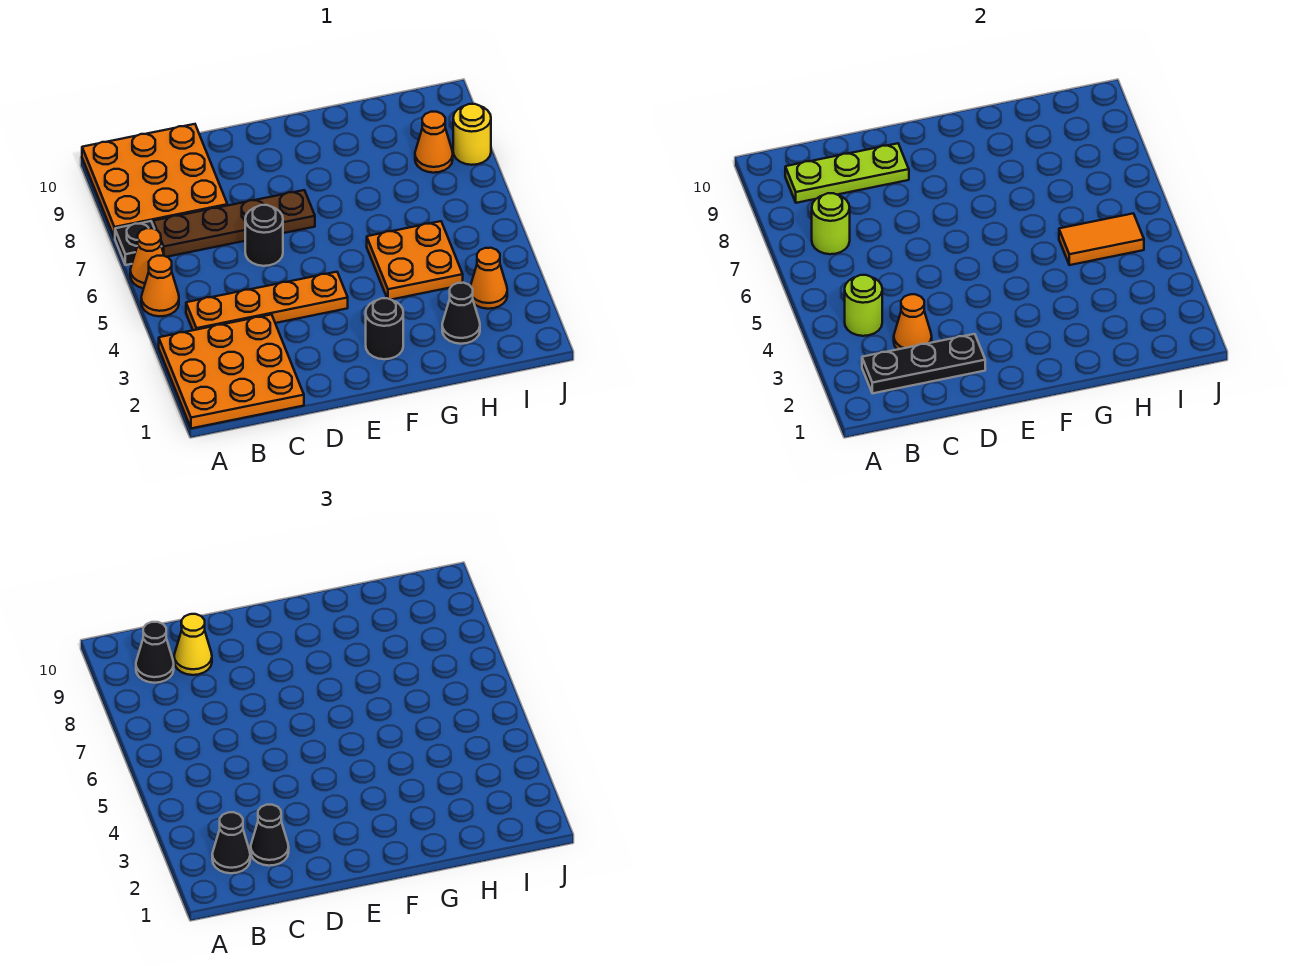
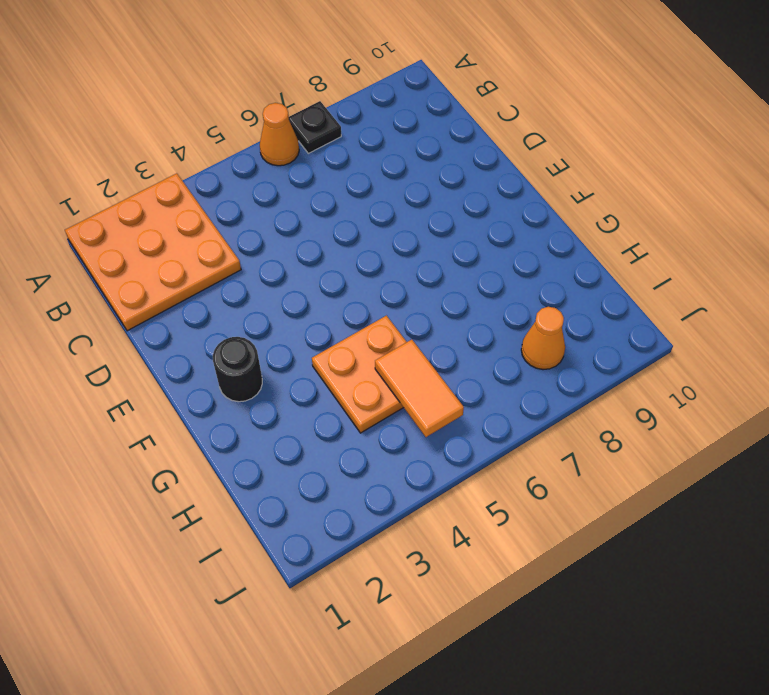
none -> orange 1x1 cone [141,256,179,316]
none -> orange 3x3 plate [82,124,227,238]
none -> orange 1x4 plate [186,272,348,330]

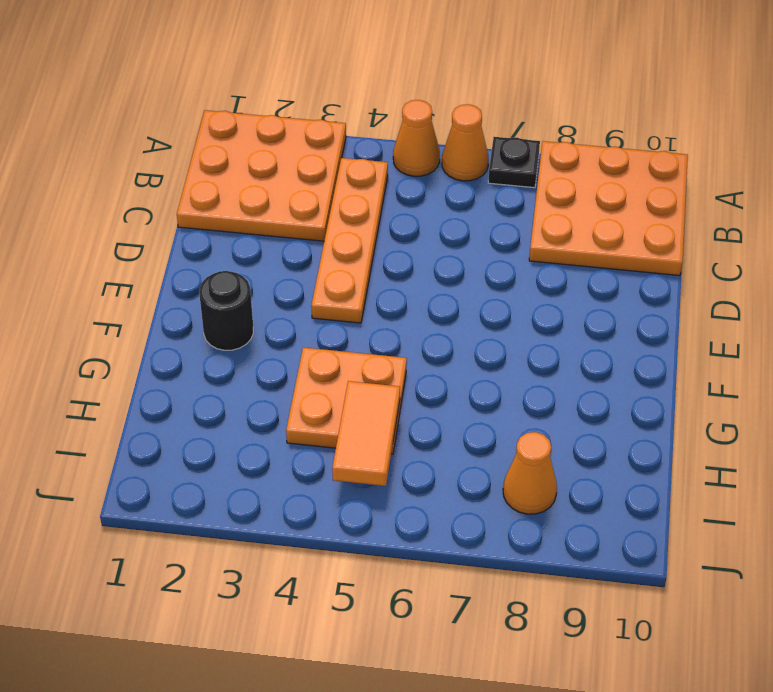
none -> brown 1x4 plate [153,190,315,257]
none -> black 1x1 round brick [245,205,283,266]
none -> black 1x1 cone [442,283,480,344]

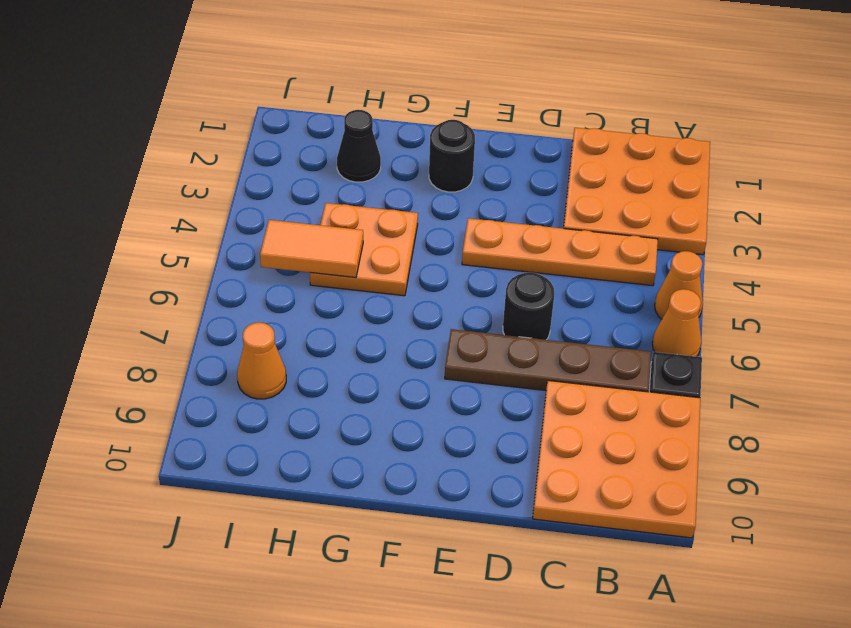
none -> orange 1x1 cone [471,248,507,309]
none -> yellow 1x1 round brick [453,104,491,165]
none -> black 1x3 plate [862,334,985,393]

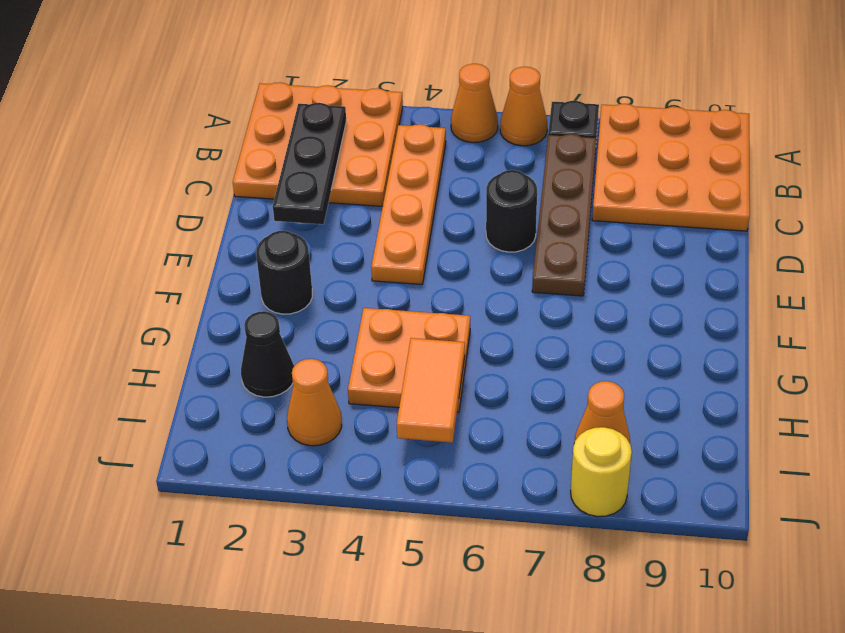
none -> lime 1x1 round brick [845,275,882,336]
none -> lime 1x1 round brick [812,193,850,254]
none -> lime 1x3 plate [785,143,909,203]

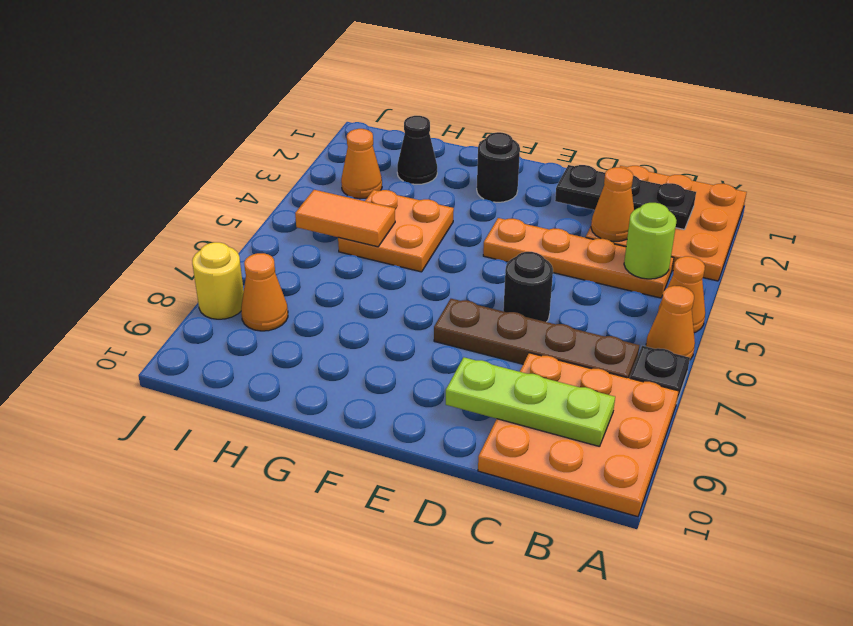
none -> lime 1x1 round brick [812,193,850,254]
none -> black 1x1 cone [212,812,250,873]
none -> black 1x1 cone [136,622,174,683]

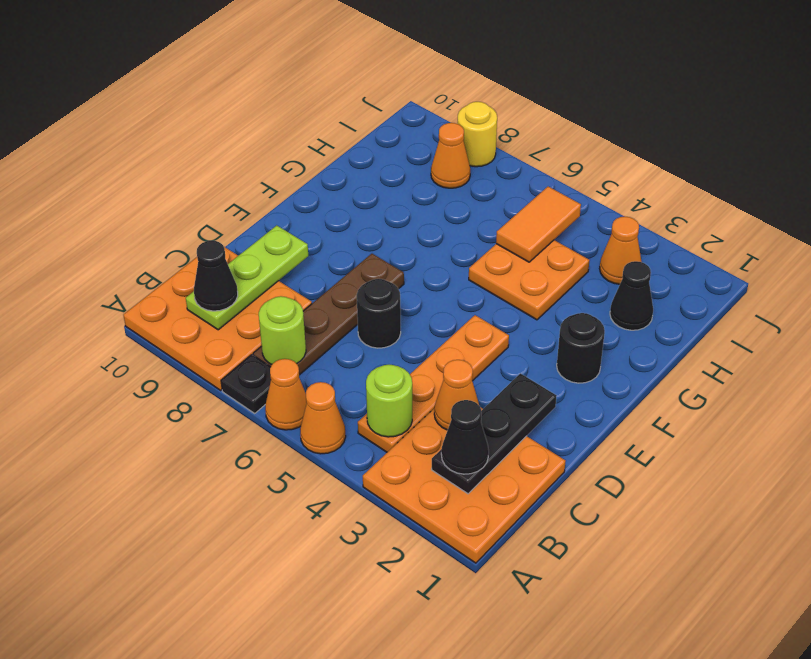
none -> black 1x1 cone [251,805,289,866]
none -> yellow 1x1 cone [174,614,212,675]

